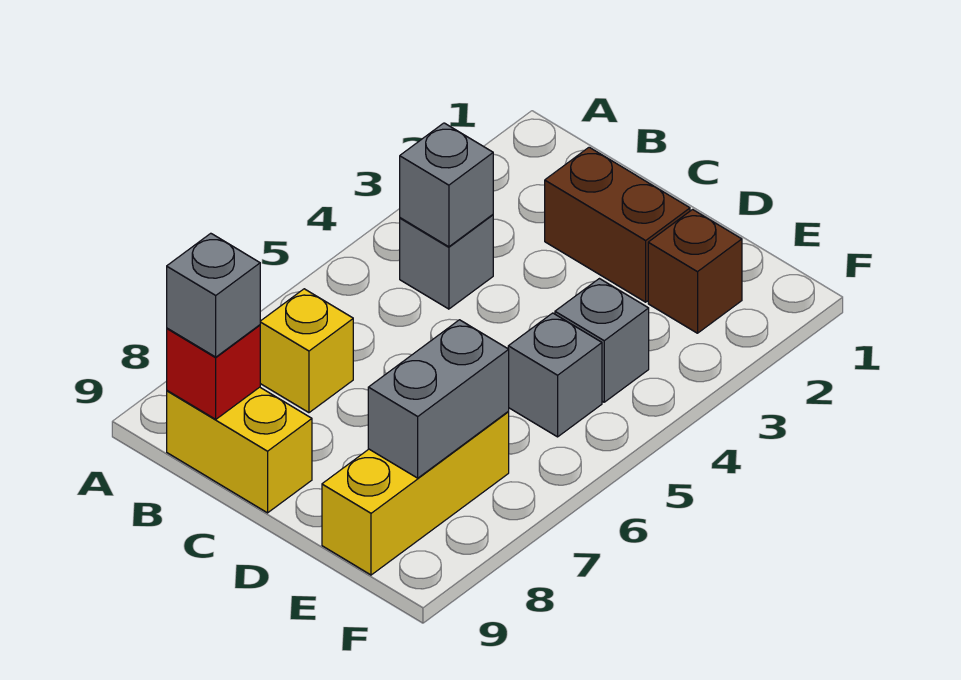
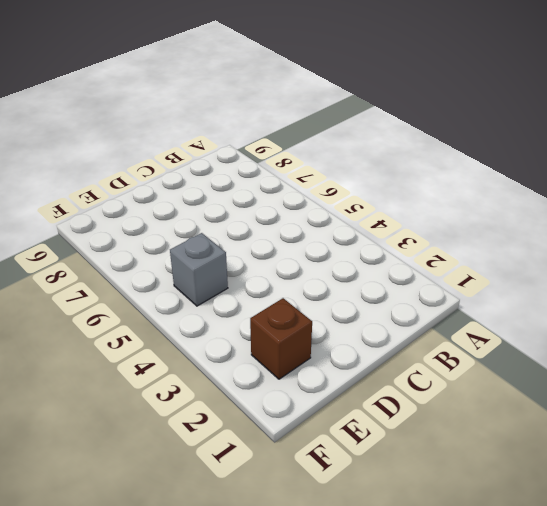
none -> grey 1x1 brick [400,215,493,309]
none -> yellow 1x1 brick [260,289,353,413]
none -> yellow 1x2 brick [167,387,312,513]

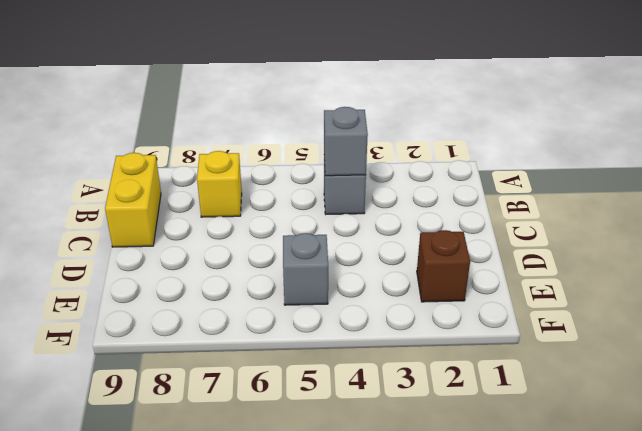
none -> brown 1x2 brick [545,147,690,302]
none -> grey 1x1 brick [555,279,649,402]
none -> yellow 1x3 brick [322,411,509,575]

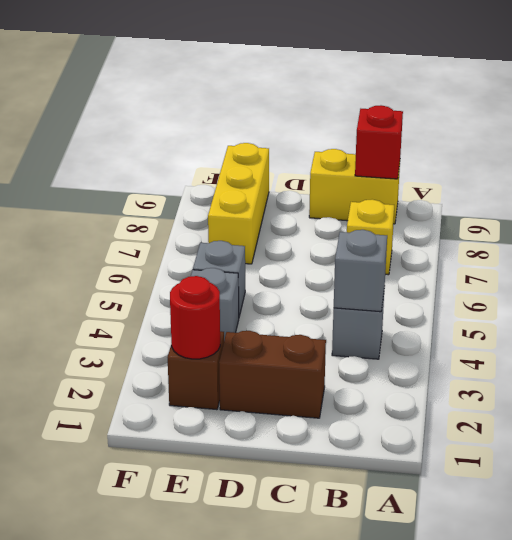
red 1x1 round brick [170,276,220,359] -> none
none -> grey 1x2 brick [368,320,509,478]
none -> grey 1x1 brick [167,233,260,357]

